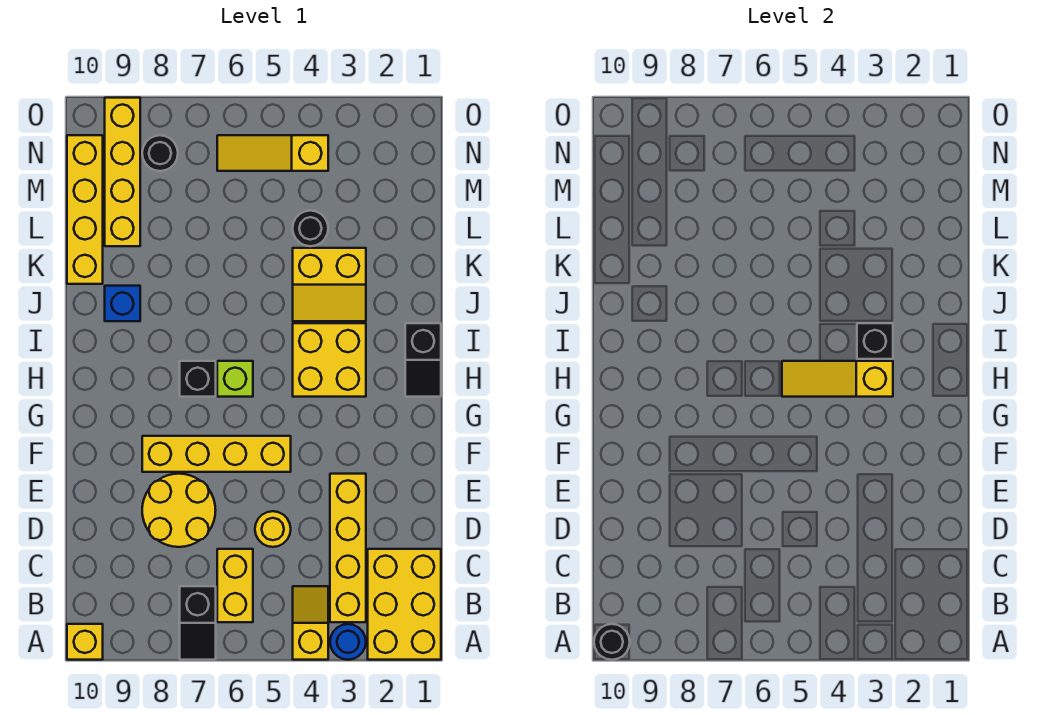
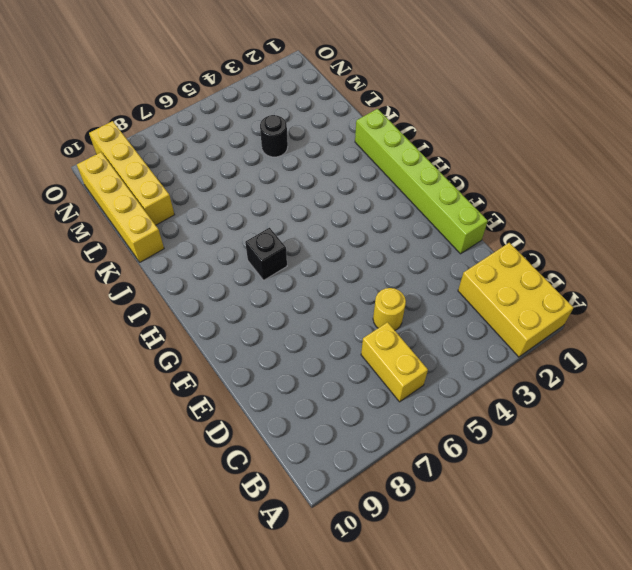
lime 1x6 brick [355,109,488,254] -> black 1x2 slope [405,323,441,397]
none -> blue 1x1 round brick [330,624,366,660]
none -> yellow 1x2 slope [293,586,328,660]
none -> black 1x2 slope [180,586,216,660]

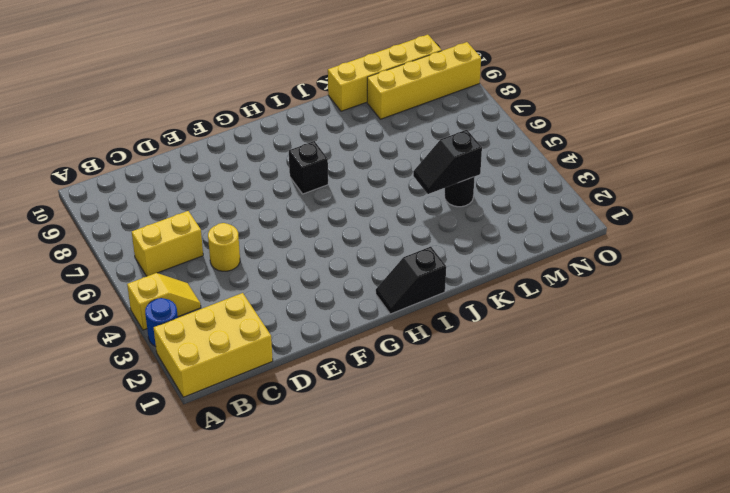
black 1x2 slope [413,130,482,194] -> black 1x2 slope moved to [180,586,216,660]
none -> yellow 1x1 brick [67,624,103,660]
none -> yellow 1x4 brick [330,474,366,622]
none -> yellow 2x2 round brick [142,474,216,547]

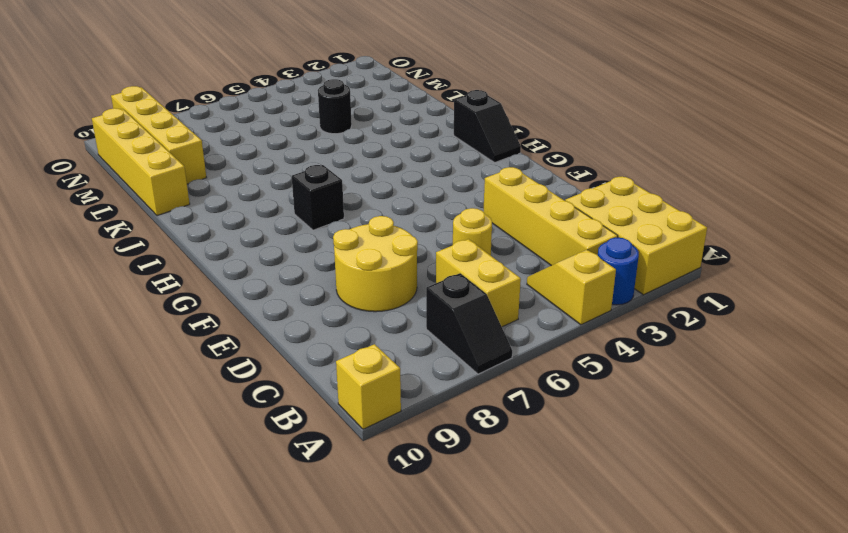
none -> yellow 1x4 brick [142,436,291,472]
none -> yellow 2x2 brick [293,323,366,397]
none -> lime 1x1 brick [217,361,253,397]

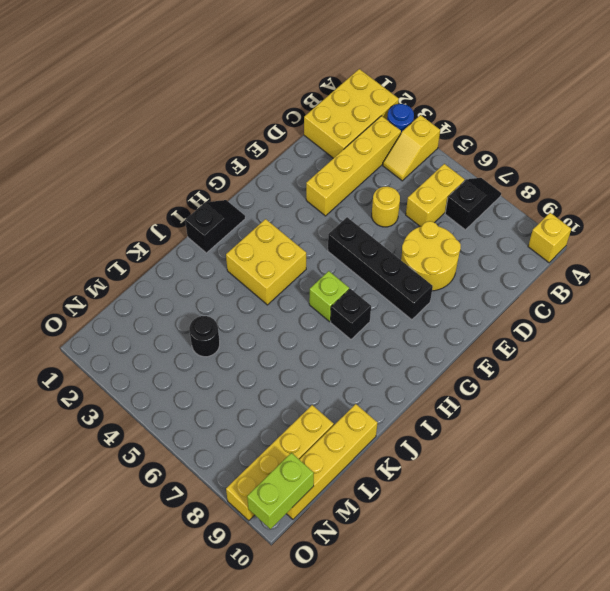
black 1x4 brick [328,217,433,320] -> yellow 1x4 brick [142,436,291,472]
lime 1x2 brick [247,453,314,529] -> none
none -> yellow 2x2 slope [293,248,366,321]
none -> blue 1x1 brick [105,286,140,321]
none -> yellow 1x3 slope [217,135,328,171]

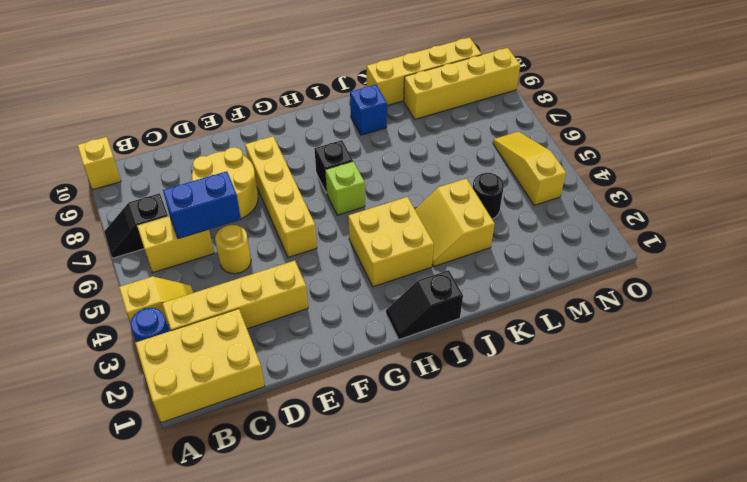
blue 1x2 brick [163,171,241,239] -> none
none -> black 1x1 round brick [142,135,178,171]
none -> black 1x1 round brick [594,624,630,660]
none -> yellow 1x3 slope [782,361,893,397]

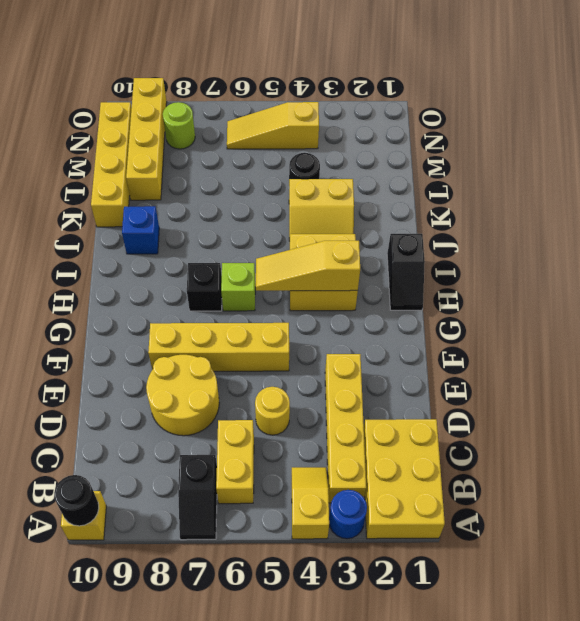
lime 1x1 round brick [163,102,195,149] -> black 1x1 round brick [142,135,178,171]
none -> black 1x1 brick [857,323,893,359]

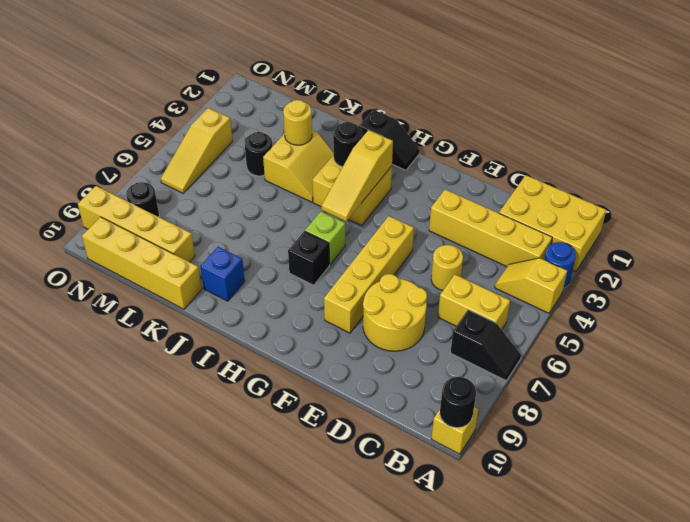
black 1x1 round brick [333,122,362,167] -> black 1x1 brick [857,323,893,359]
yellow 1x1 round brick [283,100,312,145] -> none

